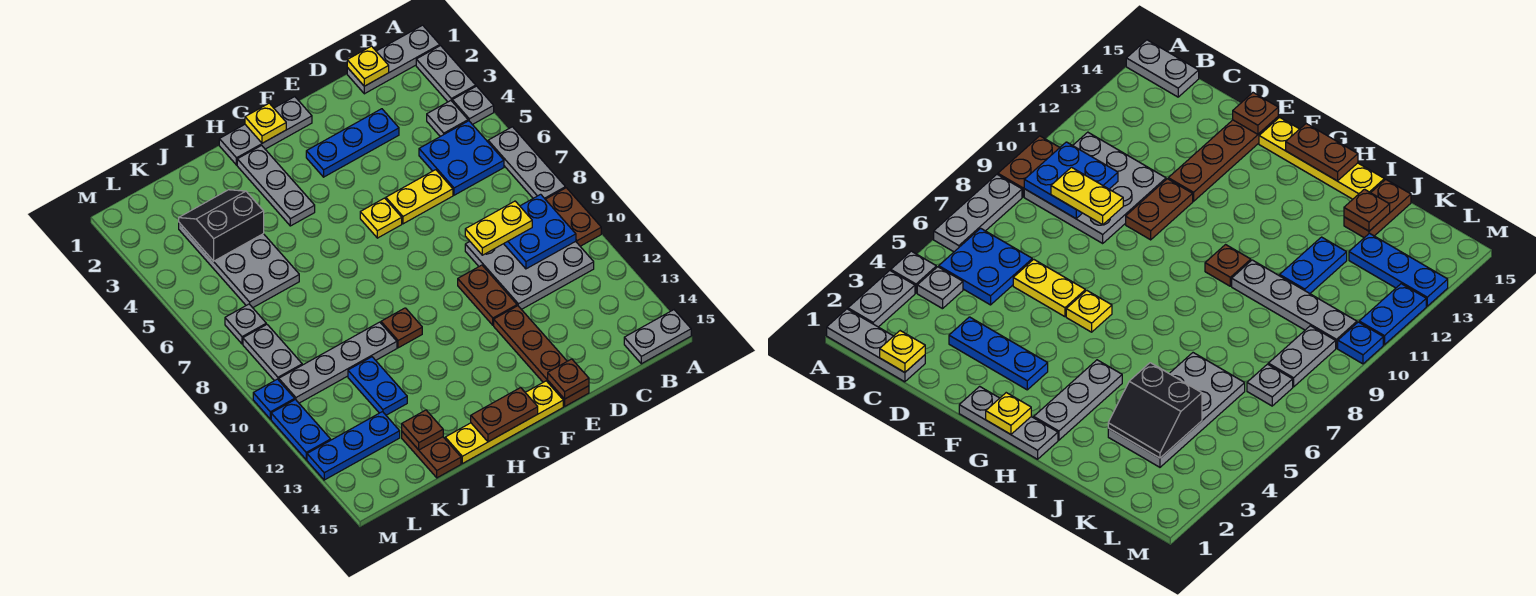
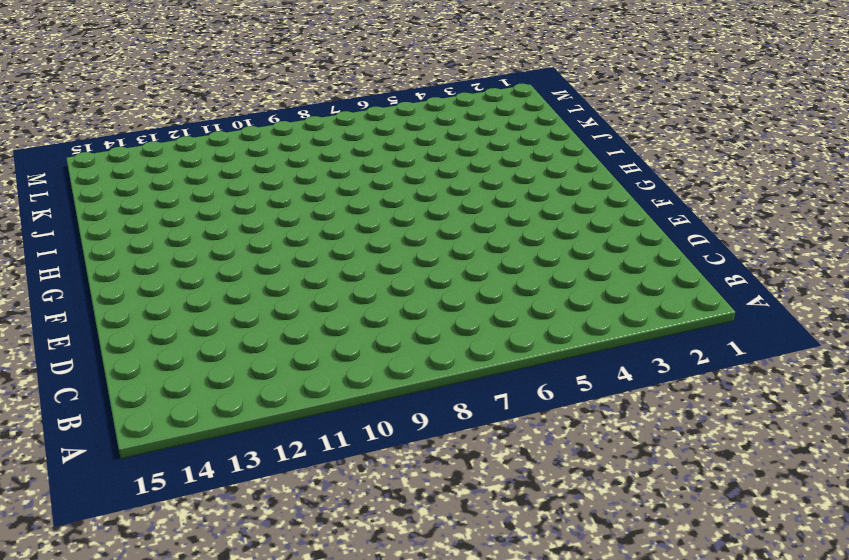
none -> grey 1x3 plate [347,25,440,94]
none -> grey 1x2 plate [416,46,476,102]
none -> grey 1x1 plate [452,86,494,125]
none -> grey 1x3 plate [488,127,565,199]

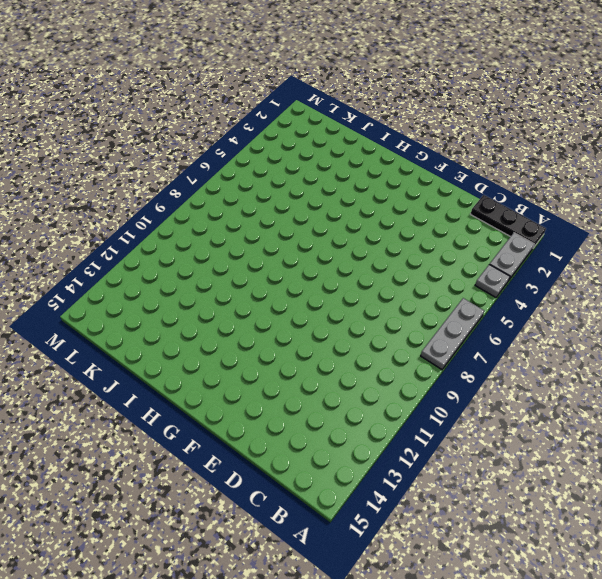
black 1x3 plate [471,195,546,248] -> grey 1x3 plate [347,25,440,94]
none -> brown 1x2 plate [545,188,601,246]
none -> grey 1x2 plate [624,310,691,364]
none -> grey 1x1 plate [427,101,468,137]
none -> blue 2x2 plate [419,121,504,195]

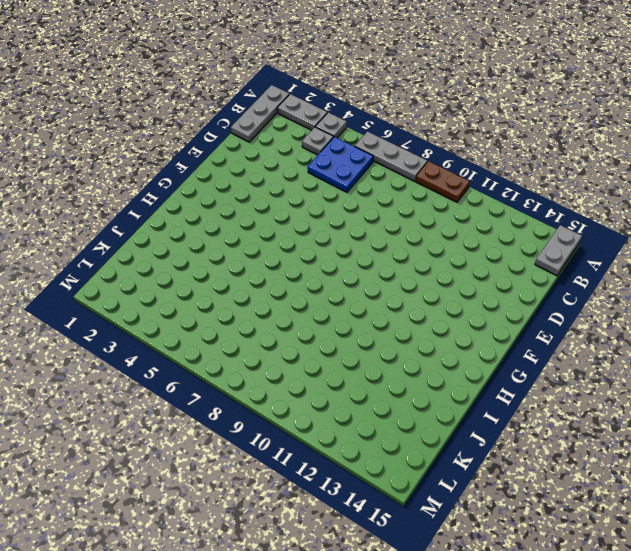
none -> grey 3x3 plate [465,241,594,310]
none -> blue 1x3 plate [306,109,399,177]
none -> yellow 1x2 plate [386,170,453,224]
none -> brown 1x2 plate [458,265,517,325]

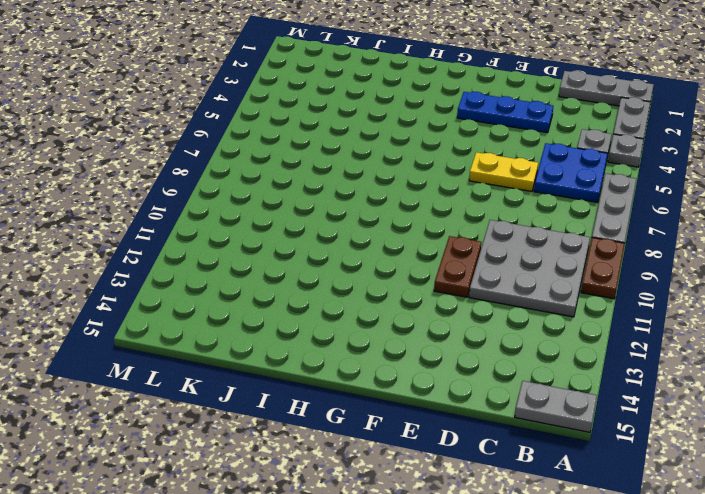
none -> brown 1x4 plate [494,306,589,406]
none -> grey 1x3 plate [219,97,312,165]
none -> yellow 1x1 plate [360,198,402,238]
none -> yellow 1x4 plate [445,381,563,464]

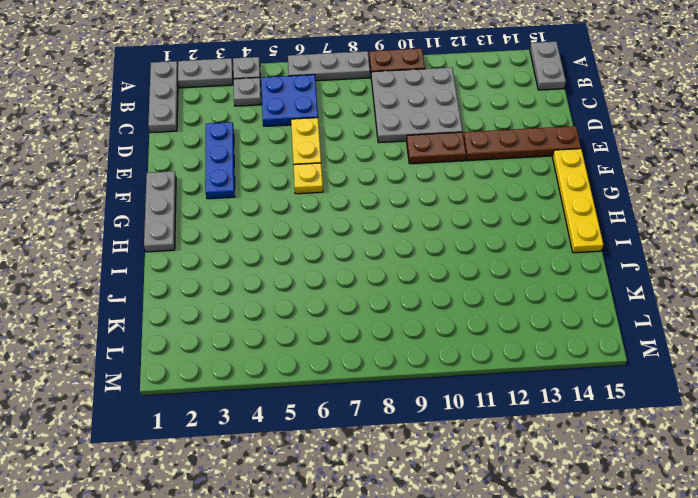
none -> grey 1x3 plate [237,145,315,226]
none -> brown 1x1 plate [381,308,422,348]
none -> grey 1x4 plate [279,322,397,403]
none -> grey 2x4 plate [179,223,299,308]

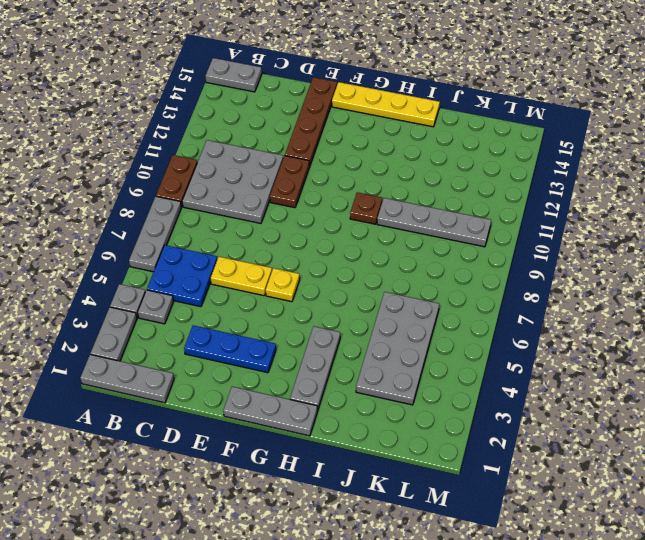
none -> blue 1x2 plate [348,357,407,415]
none -> brown 1x2 plate [402,432,461,478]
none -> blue 1x3 plate [307,412,400,480]
none -> grey 1x1 plate [225,304,266,344]

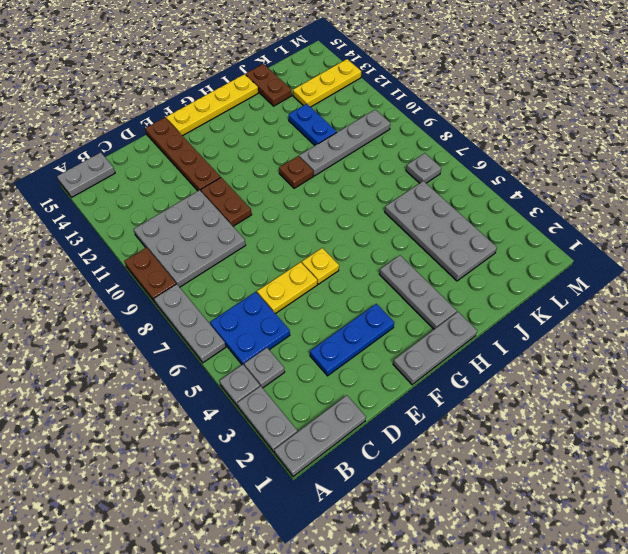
yellow 1x3 plate [293,59,361,107] -> blue 1x3 plate [307,412,400,480]
none -> grey 1x2 plate [243,324,302,381]
none -> blue 1x1 plate [253,379,295,419]
none -> blue 1x2 plate [271,400,331,460]
none -> blue 2x2 plate [504,194,576,269]

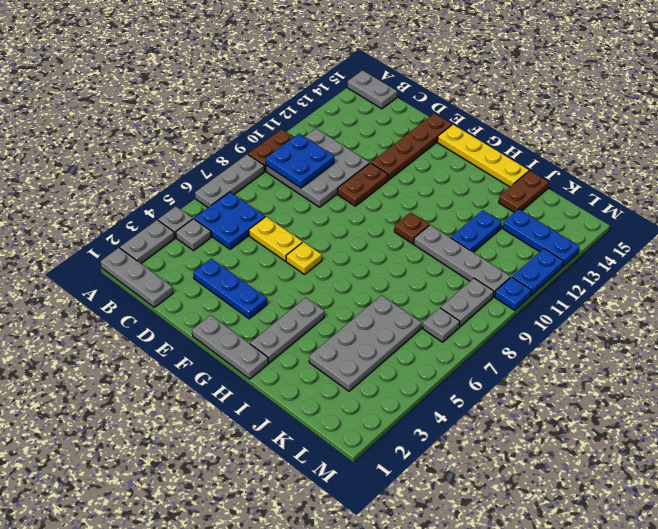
none -> yellow 1x1 plate [347,46,389,86]
none -> brown 1x1 plate [548,359,589,399]
none -> yellow 1x1 plate [245,103,286,143]
none -> brown 1x2 plate [471,388,538,442]

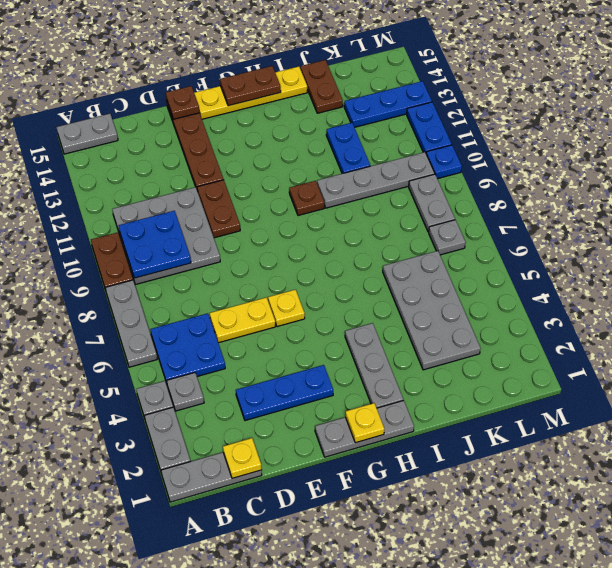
none -> black 2x2 slope [179,190,264,261]
none -> brown 1x1 plate [402,410,443,450]
none -> yellow 1x2 plate [465,201,532,255]

